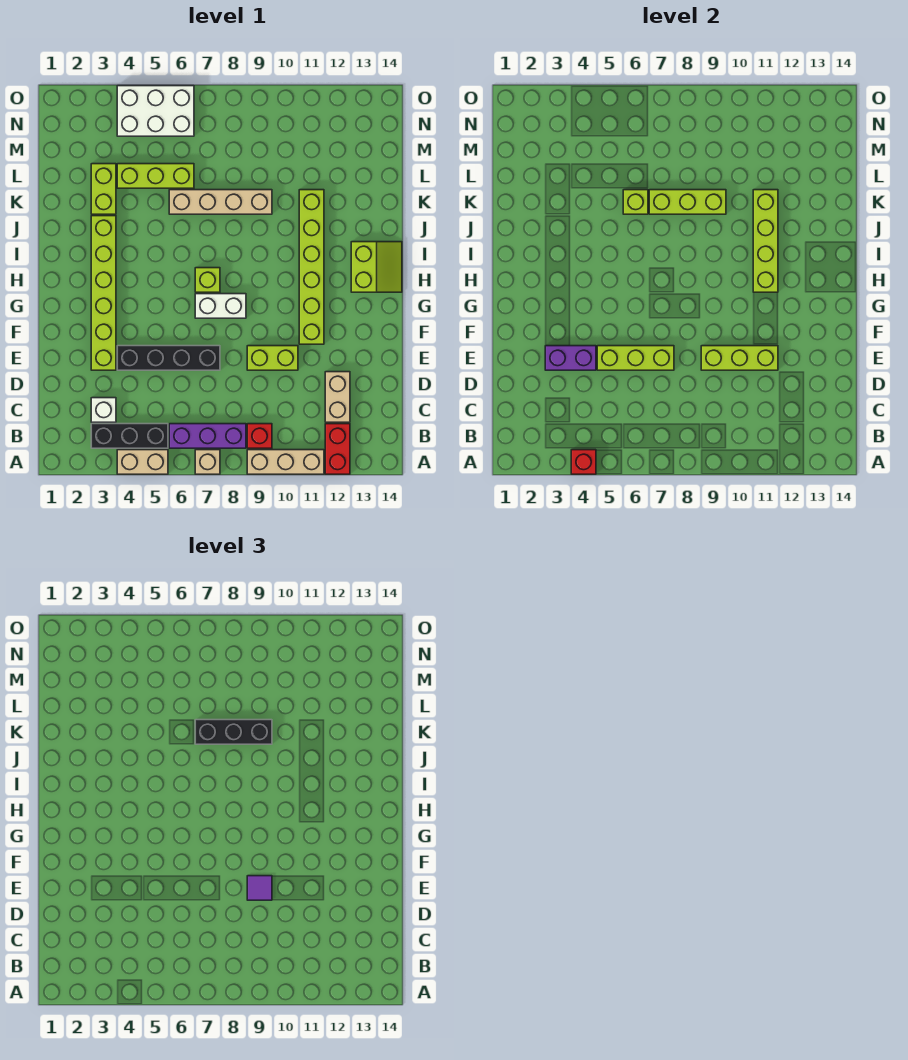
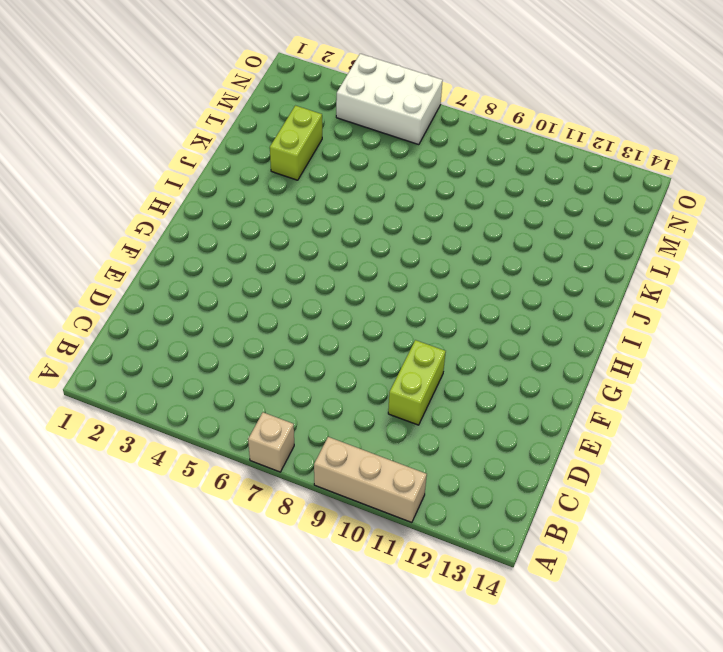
lime 1x2 brick [388,340,446,425] -> lime 1x2 brick turned to [247,346,298,370]
none -> tan 1x2 brick [117,450,168,474]
none -> red 1x2 brick [325,424,350,474]
none -> black 1x3 brick [91,424,168,448]

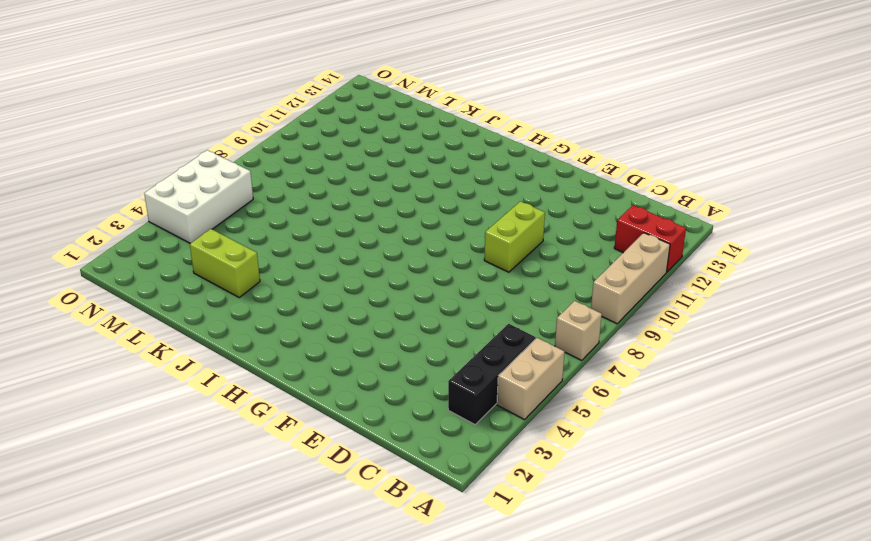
none -> purple 1x3 brick [169,424,246,448]
none -> red 1x1 brick [247,424,272,448]
none -> white 1x1 brick [91,398,116,422]

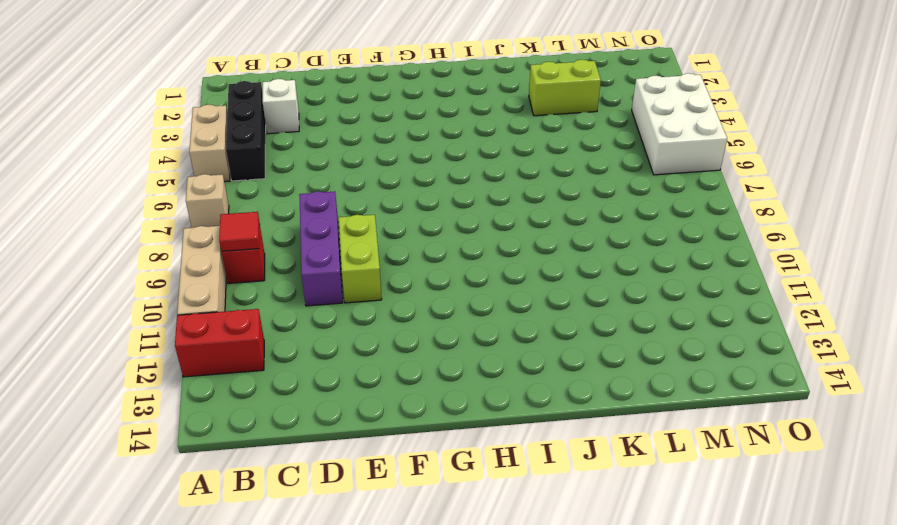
red 1x1 tile [219,212,260,251] -> none
purple 1x3 brick [299,191,343,306] -> purple 1x3 brick moved to [169,424,246,448]
none -> tan 1x2 brick [325,372,350,422]
none -> lime 1x6 brick [91,216,116,370]
none -> black 1x4 brick [117,346,220,370]

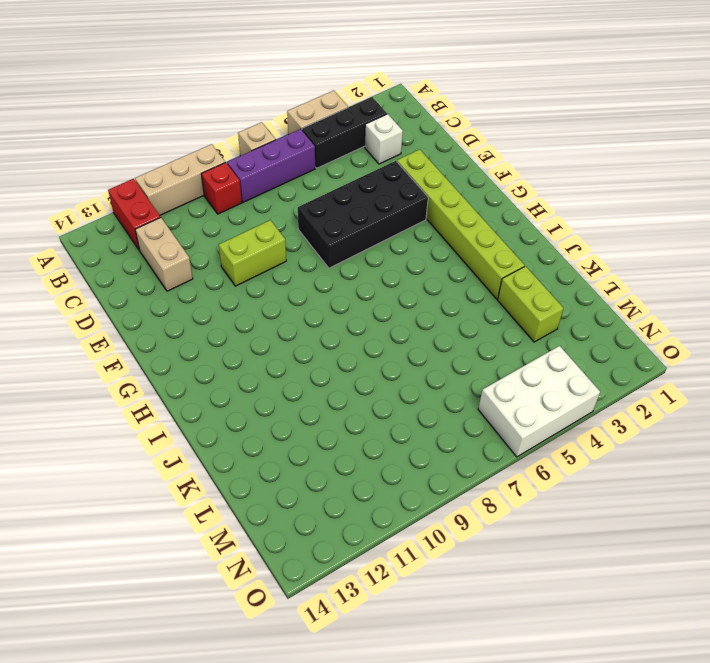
black 2x4 brick [298,161,428,268] -> black 1x4 brick [117,346,220,370]
none -> lime 1x6 brick [299,190,324,344]
none -> white 1x2 brick [195,294,246,318]
none -> lime 1x1 brick [195,268,220,292]

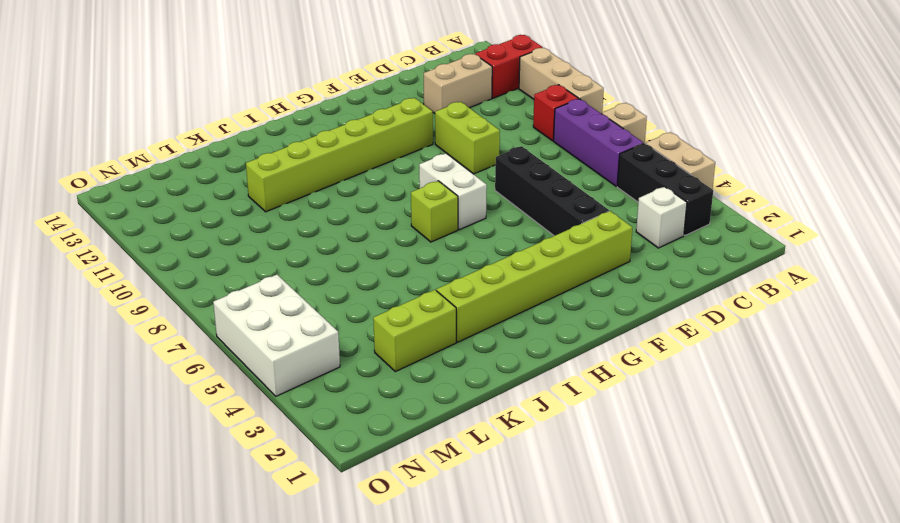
none -> lime 2x2 slope [351,242,402,292]
none -> tan 1x4 brick [169,190,272,214]
none -> lime 1x3 brick [117,164,194,188]

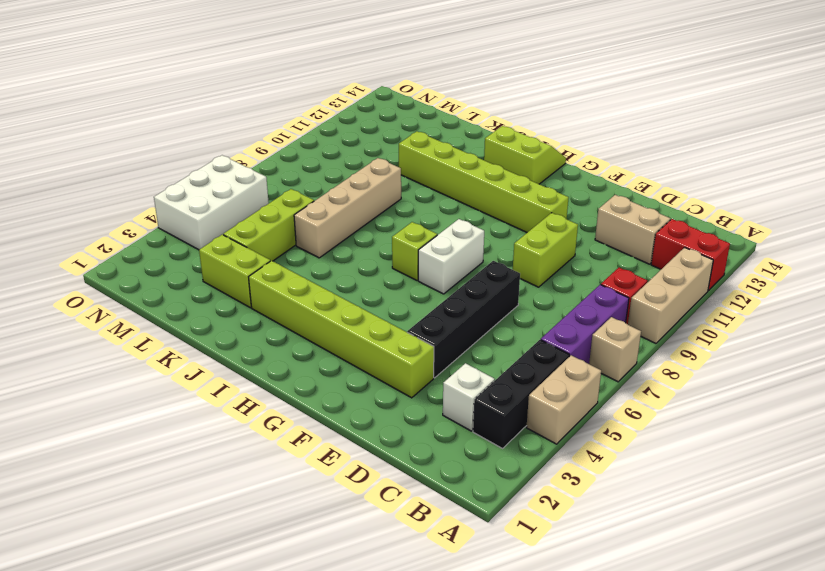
none -> red 1x1 brick [571,450,596,474]
none -> purple 1x2 brick [545,346,596,370]
none -> lime 1x3 brick [597,346,674,370]

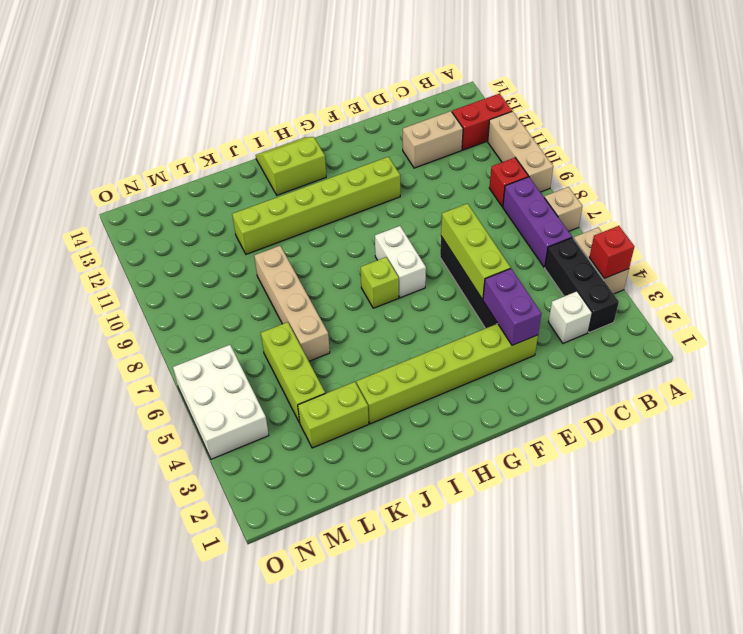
none -> lime 1x2 brick [247,346,298,370]
none -> lime 1x3 brick [701,346,778,370]
none -> lime 1x4 brick [753,190,778,292]

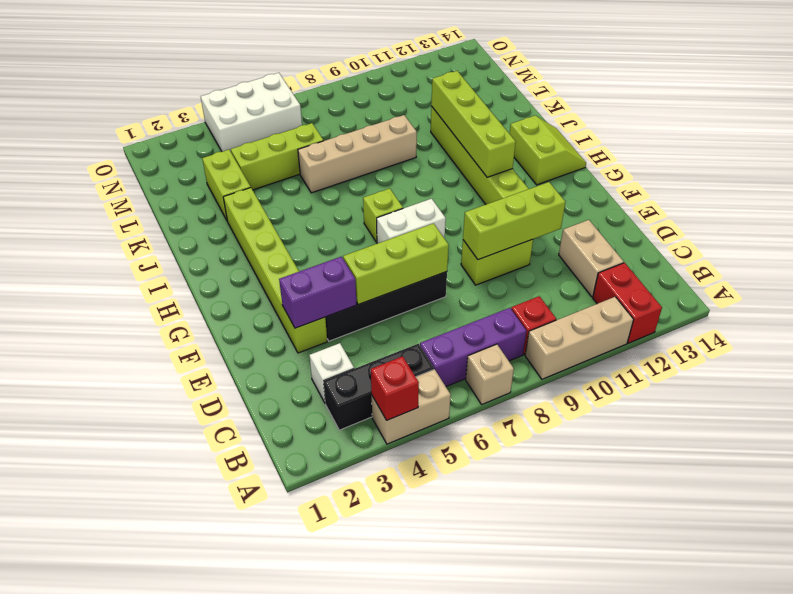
none -> lime 1x1 brick [623,190,648,214]
none -> lime 1x3 brick [649,190,726,214]
none -> purple 1x1 tile [247,876,272,900]

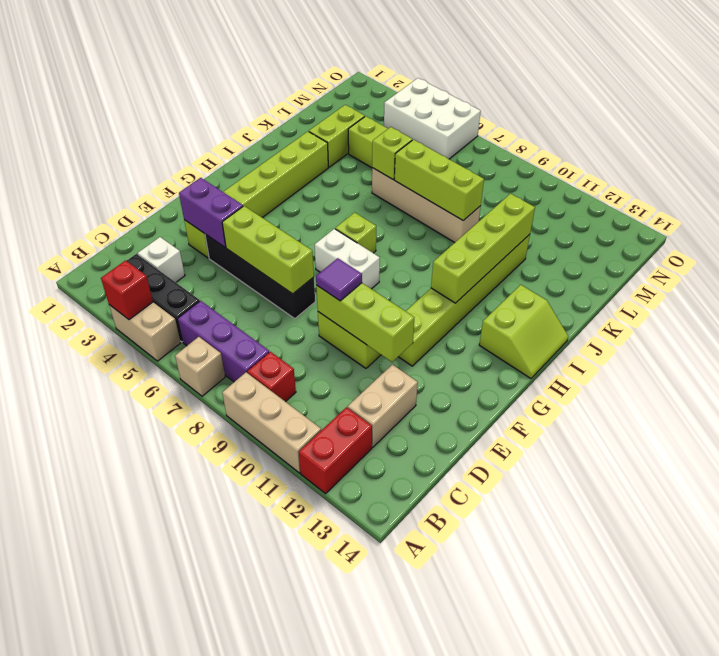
none -> black 1x3 brick [195,720,272,744]

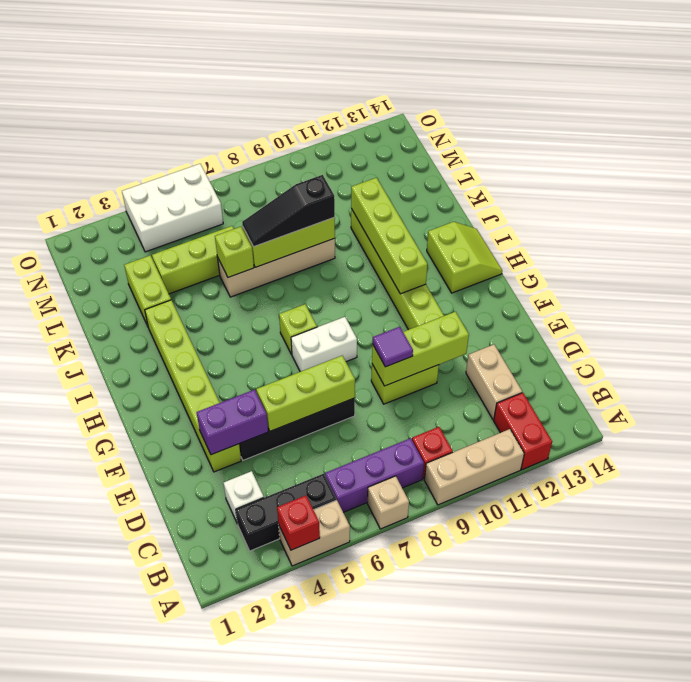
black 1x3 slope [242,175,335,247] -> black 1x3 brick [195,720,272,744]

